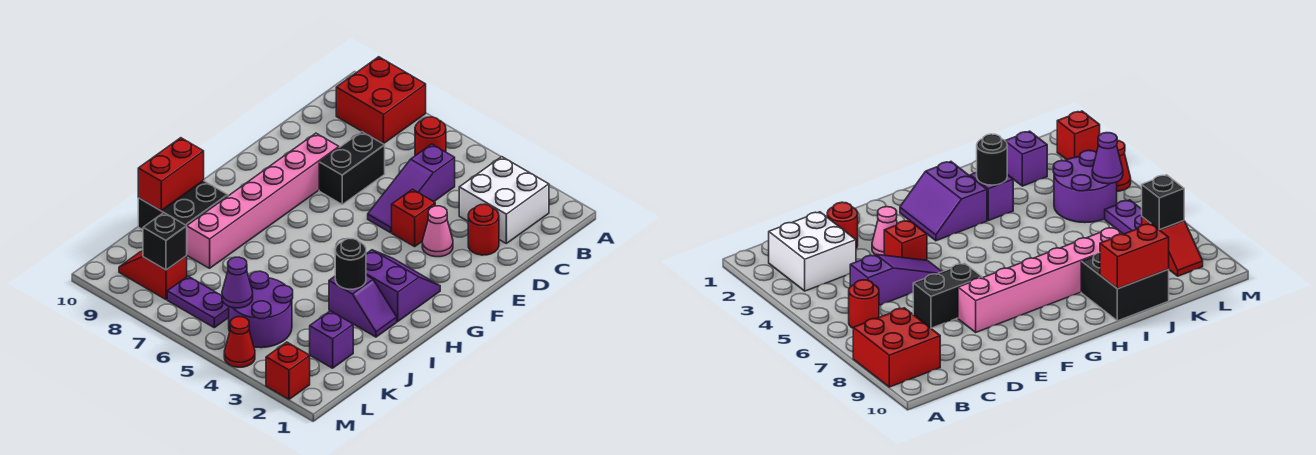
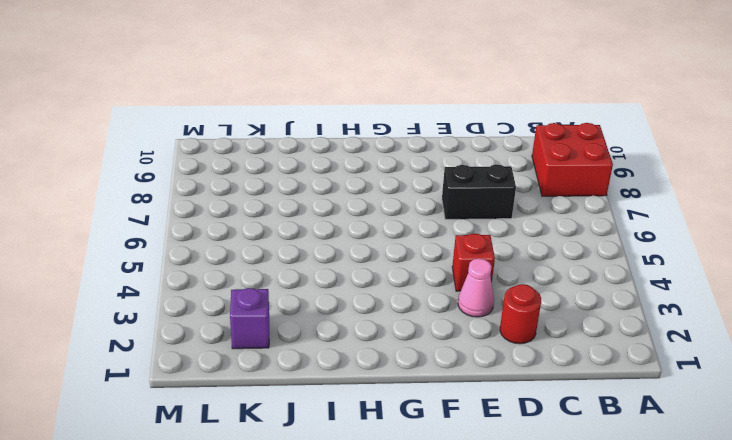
none -> white 2x2 brick [459,157,549,243]
none -> red 1x1 round brick [415,117,446,156]
none -> purple 1x3 slope [368,144,455,233]

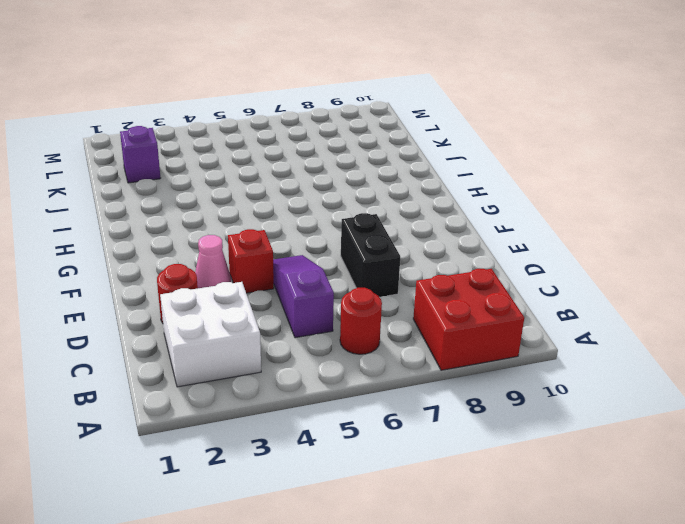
none -> pink 1x6 brick [187,133,339,268]
none -> purple 2x2 slope [366,250,440,321]
none -> purple 1x2 slope [329,275,397,337]

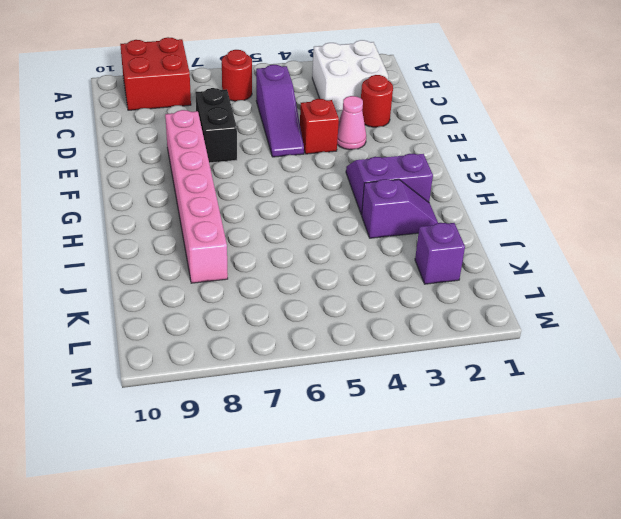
none -> black 2x2 brick [138,181,228,230]
none -> purple 2x2 round brick [229,271,293,348]
none -> purple 1x2 plate [167,276,229,328]

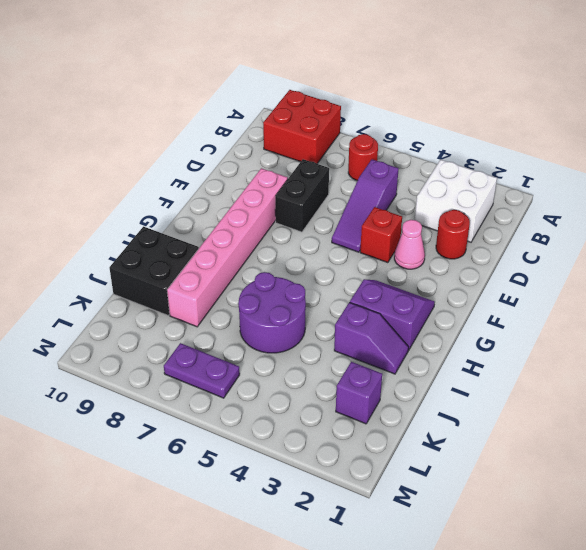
purple 2x2 round brick [238,272,306,353] -> purple 2x2 round brick moved to [229,271,293,348]
none -> red 1x2 slope [119,251,187,300]
none -> red 1x1 brick [266,342,310,399]
none -> red 1x1 cone [224,317,255,367]

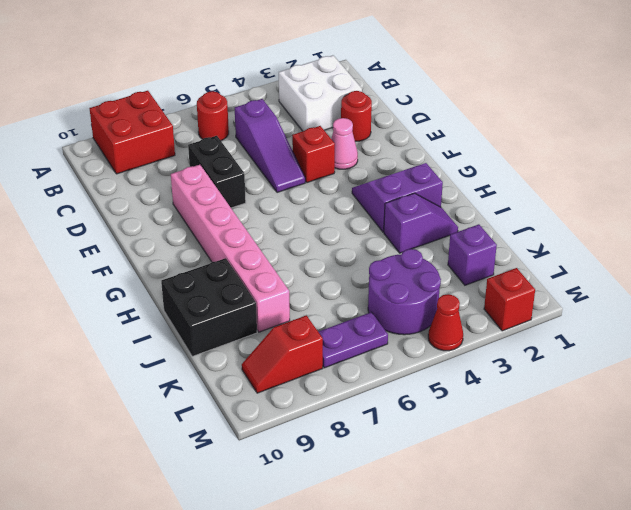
none -> black 1x1 round brick [335,239,366,289]
none -> red 1x2 brick [138,138,204,210]
none -> purple 1x1 cone [222,257,253,308]

